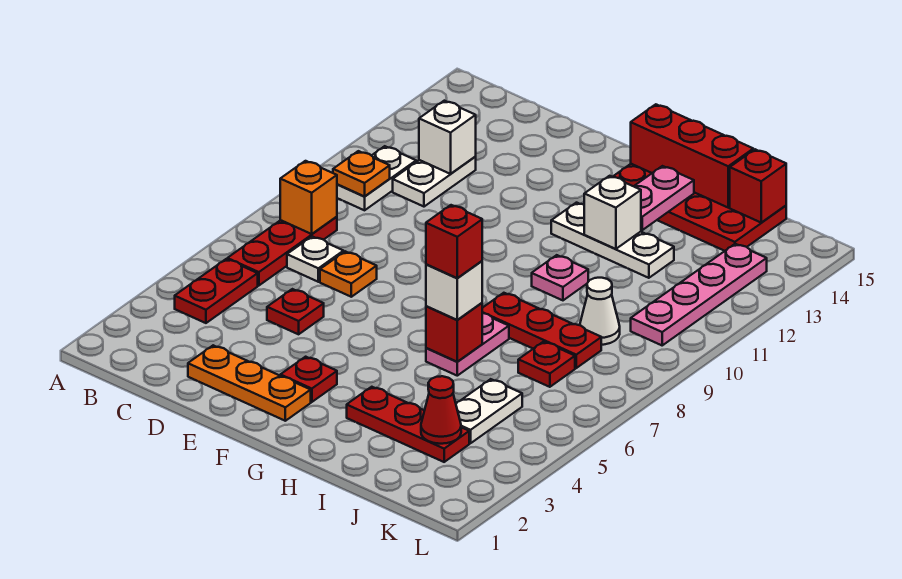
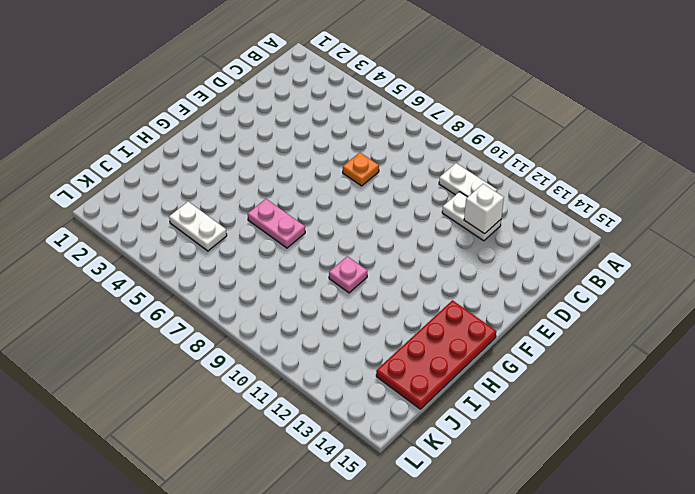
none -> red 1x2 plate [175,259,258,323]
none -> red 1x3 plate [227,217,337,286]
none -> white 1x1 plate [287,236,344,282]
none -> orange 1x3 plate [188,345,311,421]

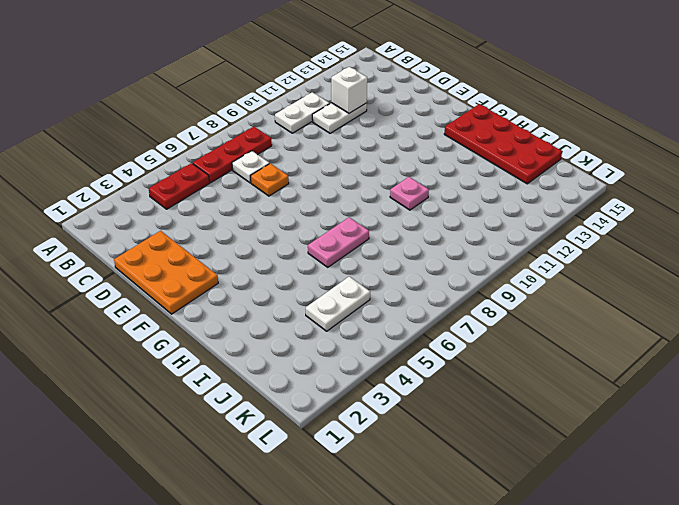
orange 2x3 plate [114,231,218,314] -> orange 1x3 plate [188,345,311,421]
none -> red 1x1 plate [267,289,324,334]
none -> red 1x1 plate [280,357,337,402]
none -> white 1x3 plate [551,203,674,278]
none -> red 1x3 plate [347,387,469,462]

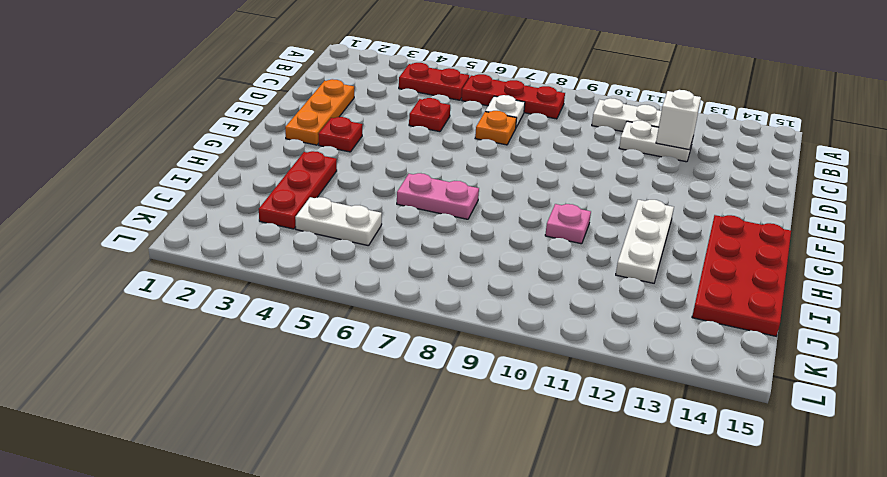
none -> red 1x3 plate [482,293,601,368]
none -> red 1x1 plate [518,342,575,387]
none -> white 1x1 cone [580,278,620,345]
none -> pink 1x4 plate [631,244,767,345]

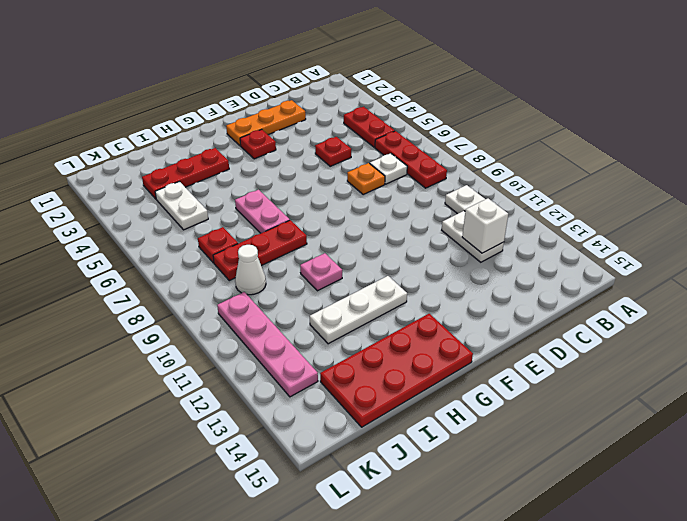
none -> orange 1x1 brick [280,161,337,234]
none -> orange 1x1 plate [333,151,390,196]
none -> red 1x3 brick [631,104,753,207]
none -> red 1x1 brick [426,303,482,362]

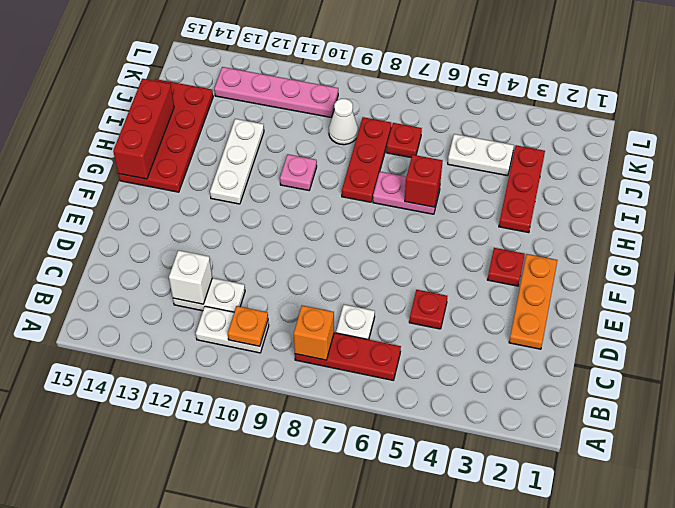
none -> red 1x2 plate [175,259,258,323]
none -> orange 1x1 plate [320,251,377,297]
none -> white 1x1 brick [584,176,641,249]
none -> pink 1x2 plate [634,166,694,230]

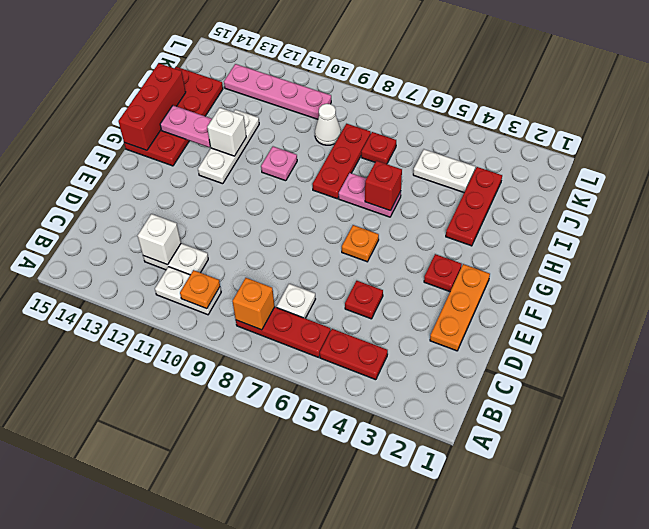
orange 1x1 plate [342,225,379,262] -> orange 1x1 plate moved to [320,251,377,297]
none -> red 1x1 cone [421,376,461,444]
none -> red 1x1 brick [730,149,786,222]
none -> white 1x1 brick [426,261,482,320]
none -> red 1x1 brick [426,205,482,278]

